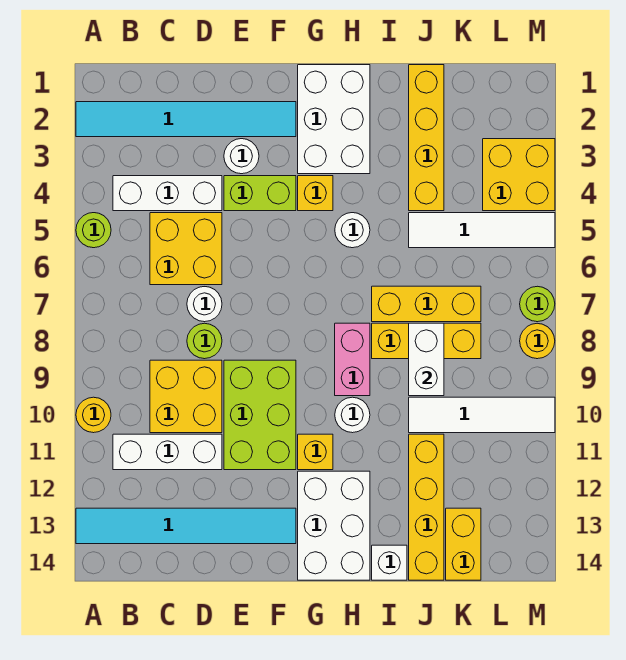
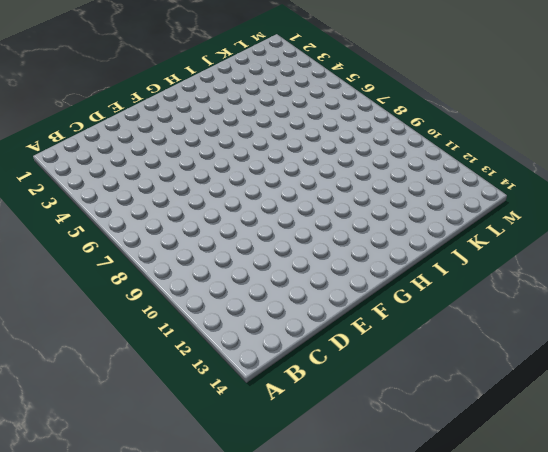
none -> cyan 1x6 tile [76,102,296,137]
none -> lime 1x1 round brick [76,213,111,248]
none -> yellow 1x1 round brick [76,397,111,433]
none -> cyan 1x6 tile [76,508,296,544]

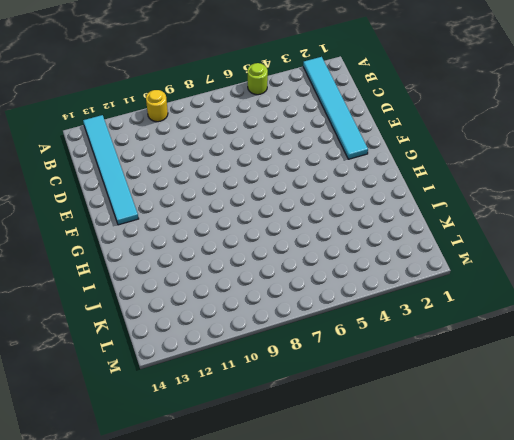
none -> white 1x3 brick [113,176,222,211]
none -> white 1x3 brick [113,434,222,470]
none -> yellow 2x2 brick [150,213,222,285]
none -> yellow 2x2 brick [150,360,222,433]

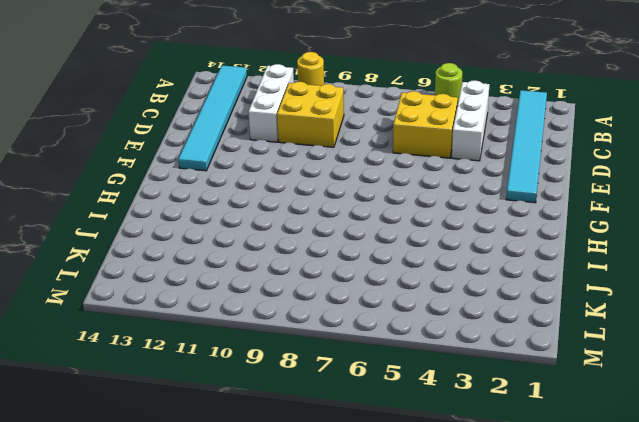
none -> white 1x1 round brick [187,287,222,322]
none -> lime 1x1 round brick [187,323,222,359]
none -> white 1x1 round brick [224,139,259,174]
none -> lime 1x2 brick [224,176,296,211]

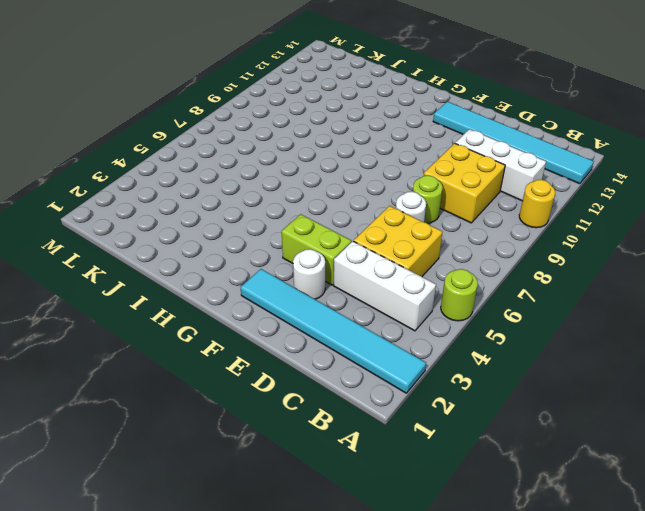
none -> lime 2x3 brick [224,360,296,470]
none -> white 2x3 brick [298,65,370,174]
none -> yellow 1x1 brick [298,176,333,211]
none -> yellow 1x1 brick [298,434,333,470]

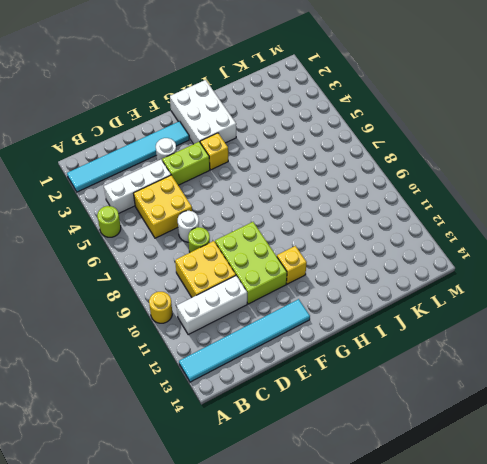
none -> white 2x3 brick [298,471,370,580]
none -> white 1x1 round brick [335,213,370,248]
none -> pink 1x2 brick [335,323,370,396]
none -> white 1x1 round brick [335,397,370,433]

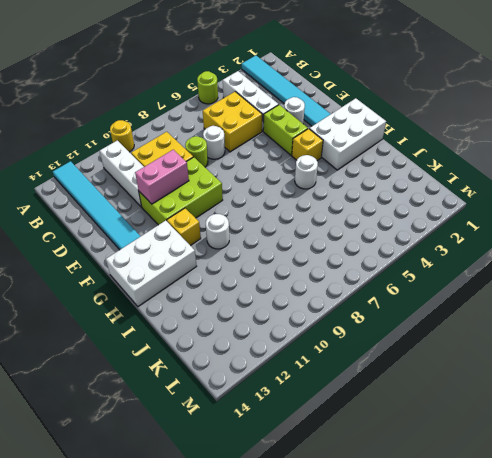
pink 1x2 brick [135,150,189,204] -> pink 1x2 brick moved to [335,323,370,396]
none -> yellow 1x3 brick [372,286,481,322]
none -> yellow 1x3 brick [372,323,481,359]
none -> white 1x1 brick [372,545,407,580]
none -> yellow 1x4 brick [409,65,444,211]

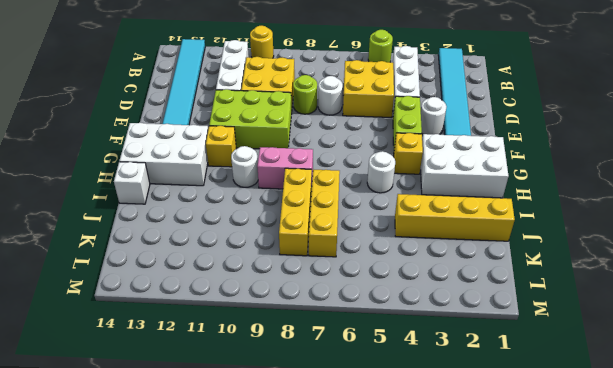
none -> white 1x4 tile [409,213,555,248]
none -> white 1x4 tile [409,397,555,433]
none -> yellow 1x4 brick [409,434,444,580]
none -> yellow 1x2 brick [446,508,481,580]

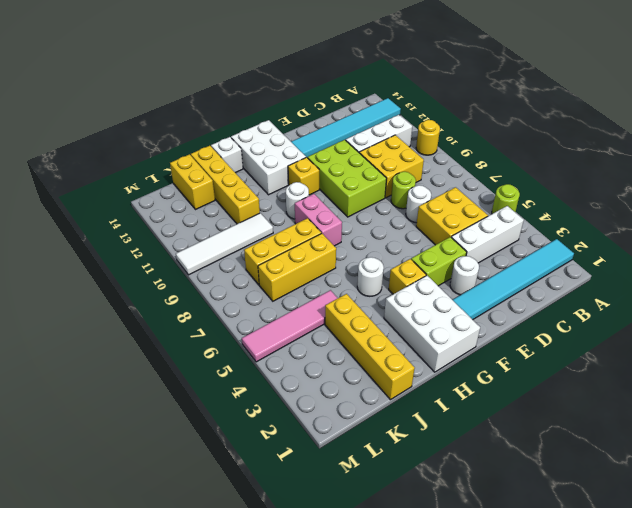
pink 1x4 tile [242,290,338,362] -> white 1x4 tile [409,213,555,248]
none -> yellow 2x2 brick [483,139,555,211]
none -> lime 1x1 round brick [520,286,555,322]
none -> yellow 1x1 round brick [520,323,555,359]
none -> white 1x2 brick [409,323,444,396]

